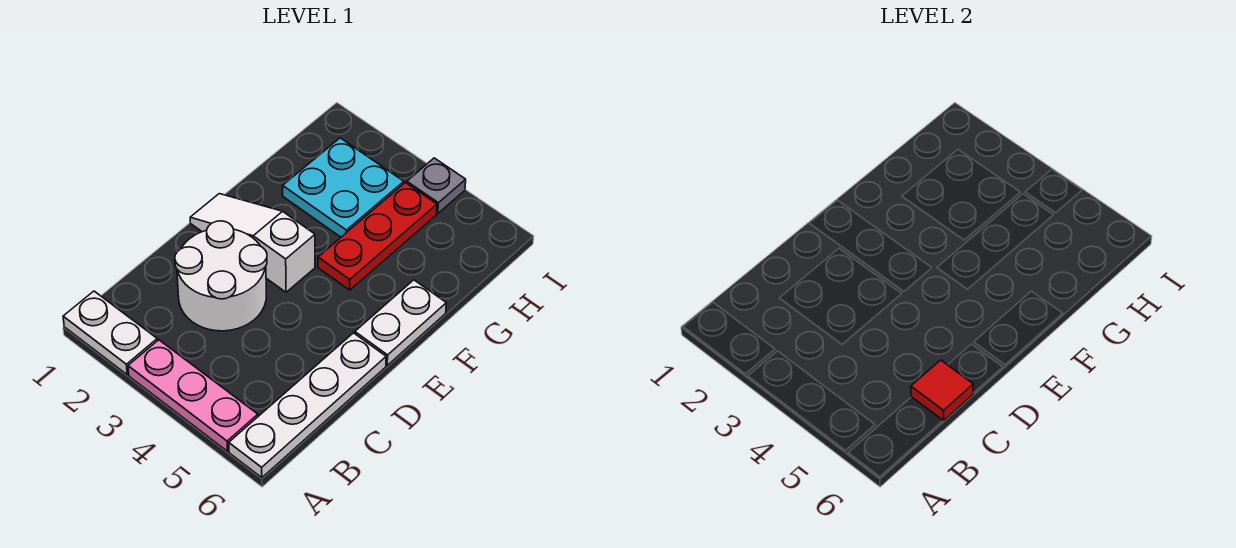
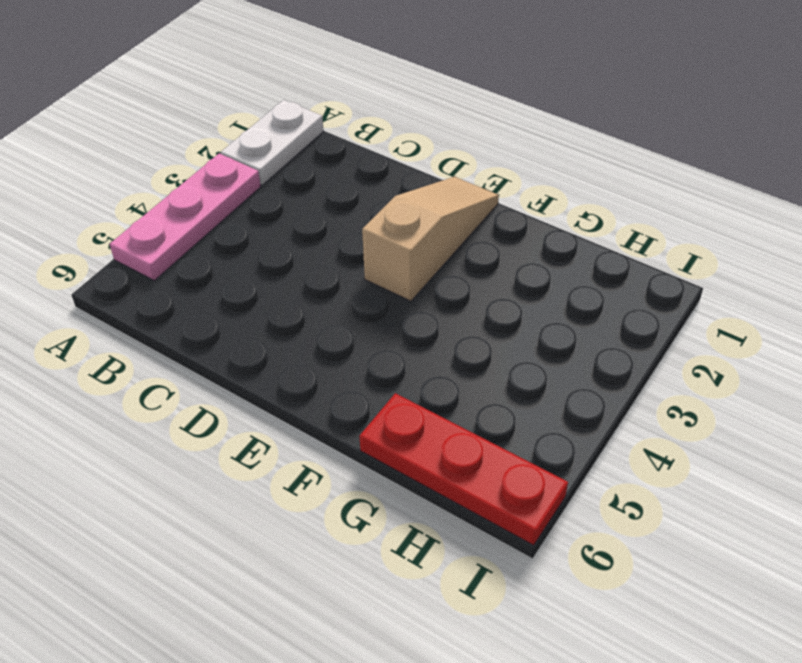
tan 1x3 slope [362,177,499,301] -> white 1x3 slope [190,194,315,292]
red 1x3 plate [359,393,568,545] -> red 1x3 plate moved to [318,183,437,290]
none -> white 1x4 plate [229,333,386,478]
none -> white 2x2 round brick [175,221,267,331]

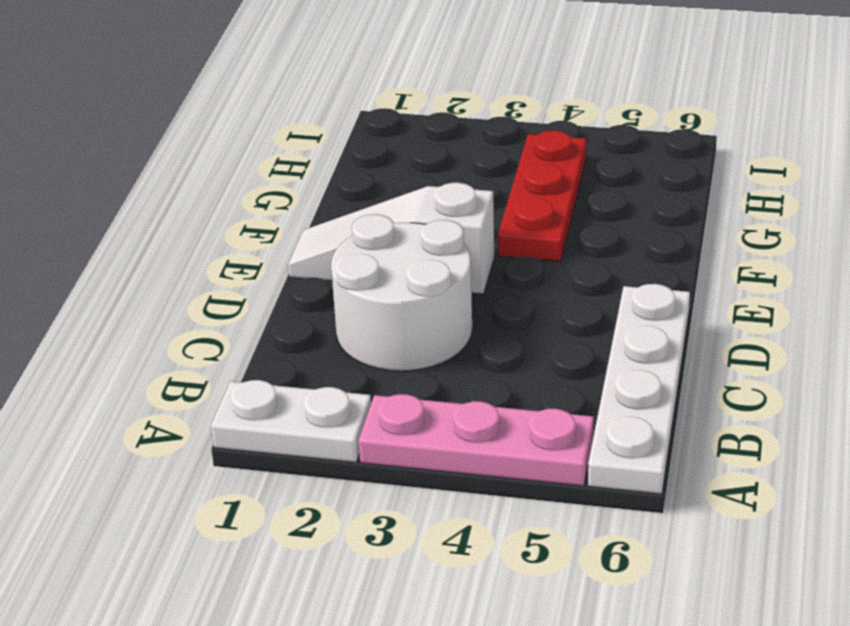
none -> white 1x2 plate [355,280,446,365]
none -> cyan 2x2 plate [283,138,404,237]

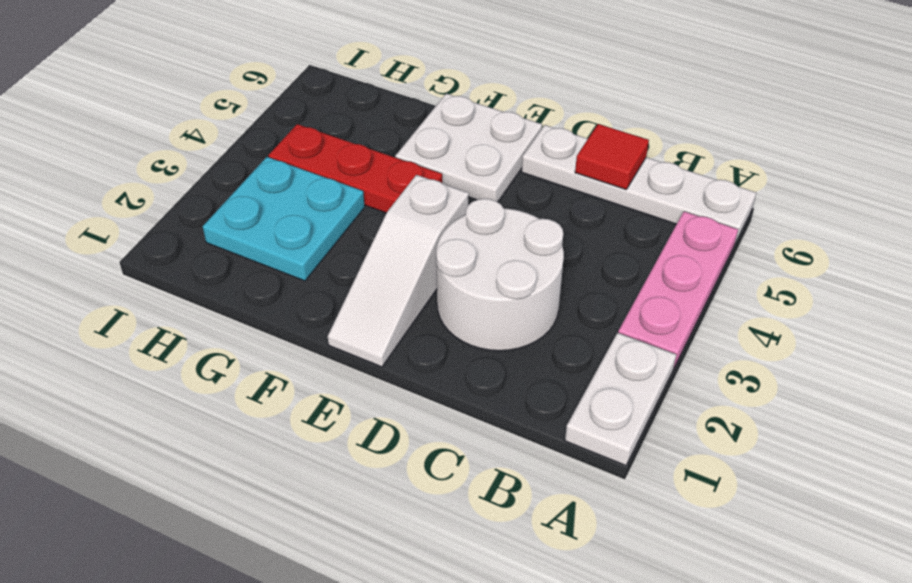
white 2x2 plate [395,94,542,202] -> white 1x2 plate [355,280,446,365]
none -> grey 1x1 plate [407,158,466,214]

